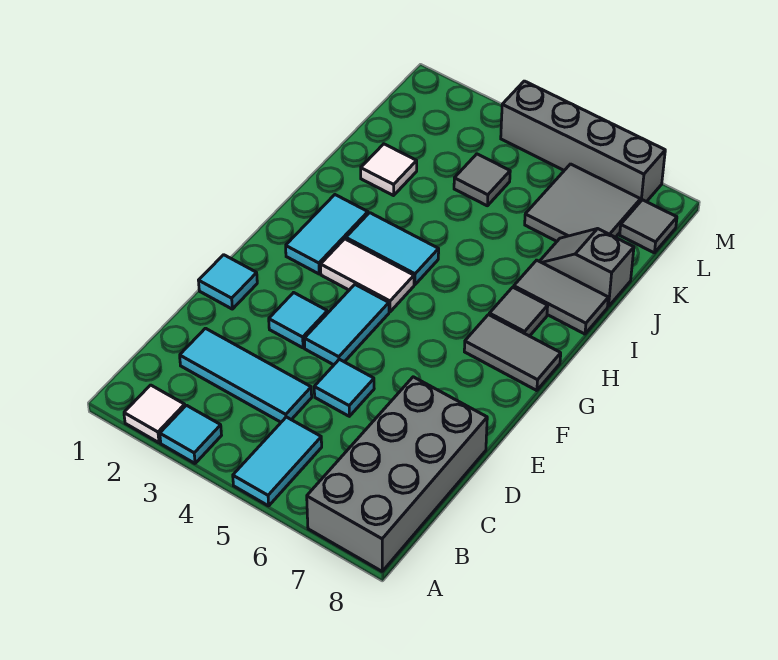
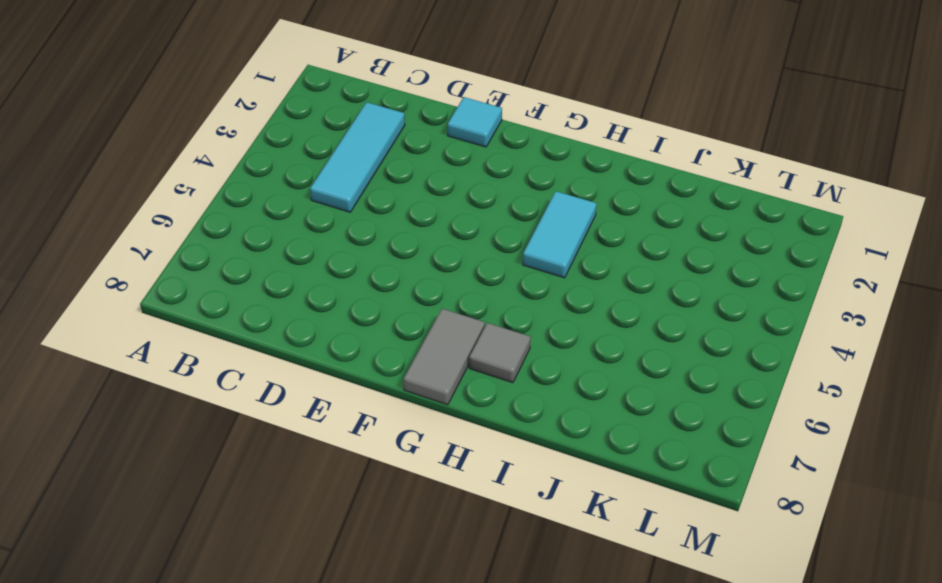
none -> white 1x1 tile [124,385,185,443]
none -> cyan 1x1 tile [160,405,222,463]
none -> cyan 1x2 tile [233,417,322,506]

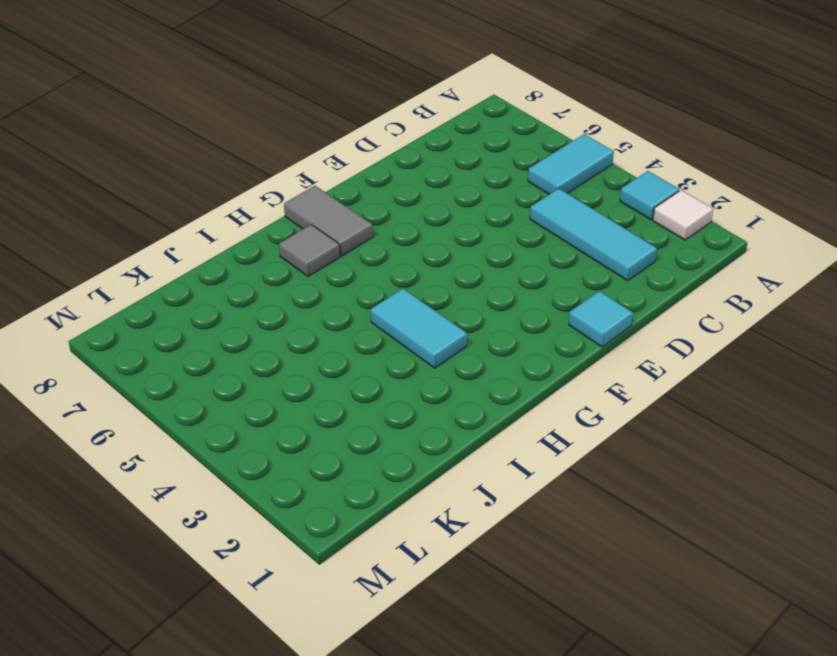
none -> grey 2x4 brick [307,377,487,571]
none -> cyan 1x1 tile [314,359,374,416]
none -> cyan 1x1 tile [269,293,328,348]

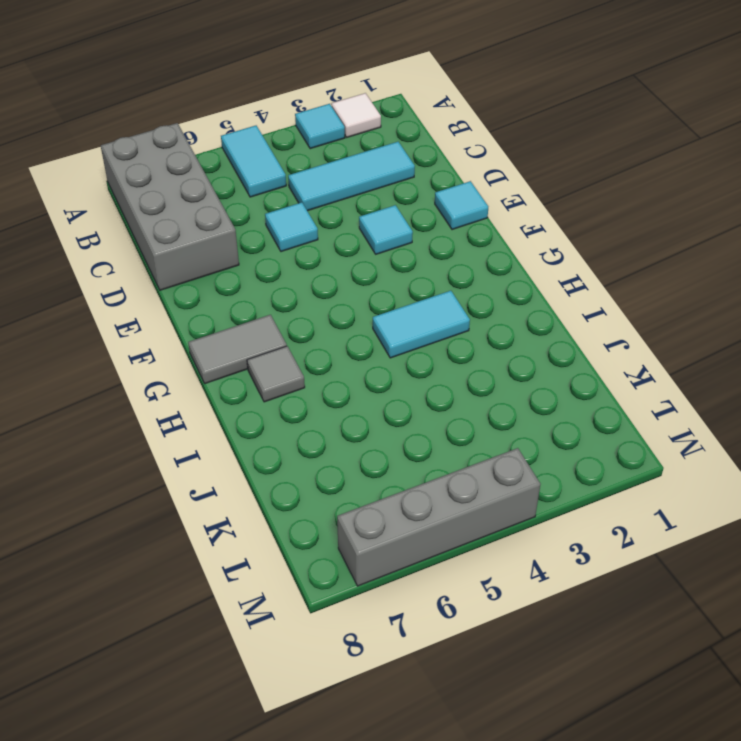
none -> cyan 1x2 tile [304,285,389,365]
none -> cyan 1x2 tile [286,195,368,274]
none -> white 1x2 tile [321,239,414,312]

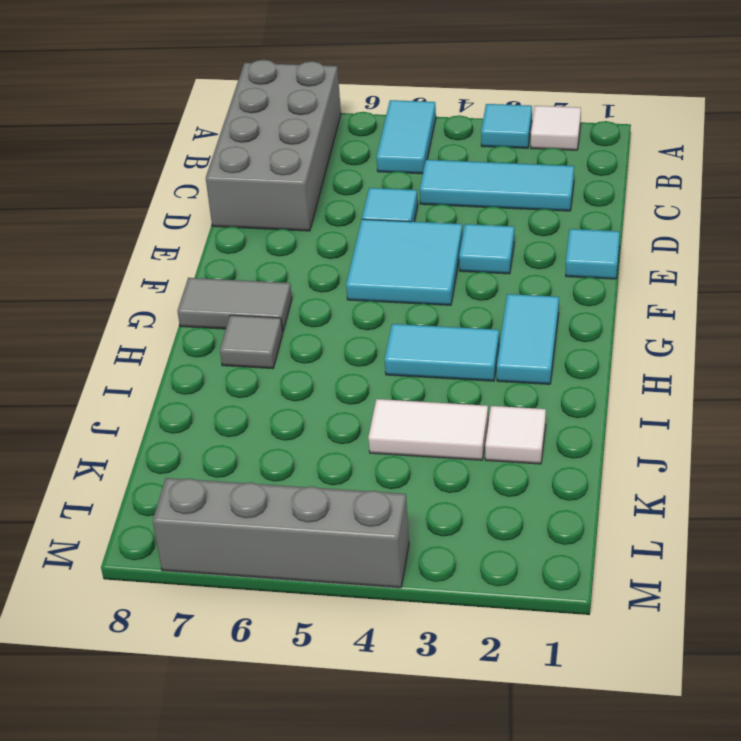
cyan 2x2 tile [346,219,463,305] -> cyan 1x2 tile [304,285,389,365]
white 1x2 tile [368,399,488,460] -> white 1x2 tile moved to [321,239,414,312]
none -> grey 1x2 tile [514,260,608,334]
none -> grey 1x2 slope [540,229,634,307]
none -> grey 1x1 tile [454,154,510,206]

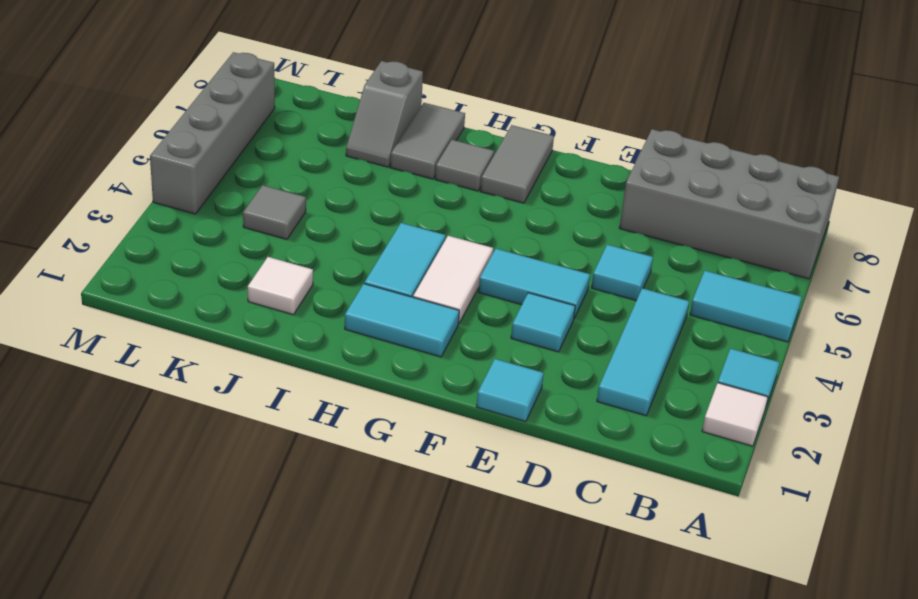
none -> grey 2x2 tile [525,164,640,241]
none -> grey 1x1 tile [620,200,677,253]

